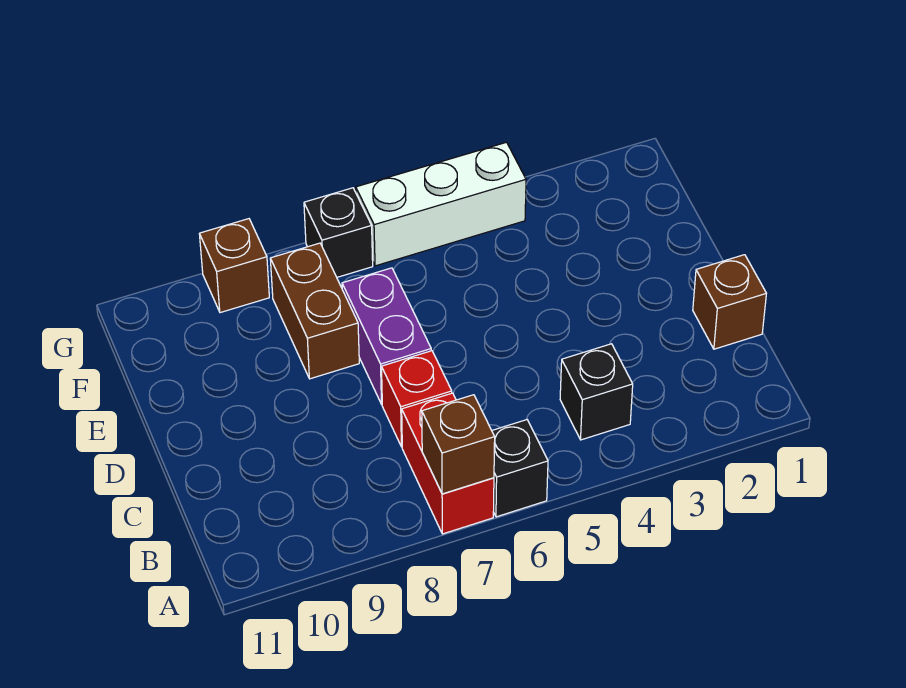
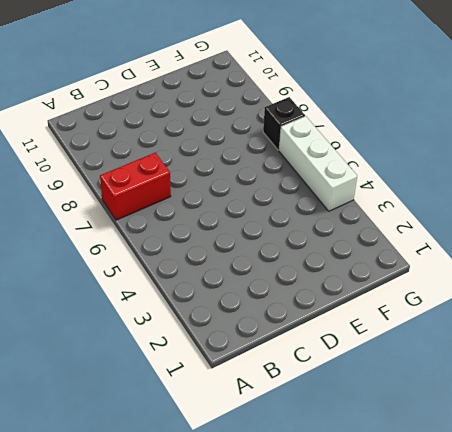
none -> black 1x1 brick [492,420,548,517]
none -> black 1x1 brick [560,344,633,440]

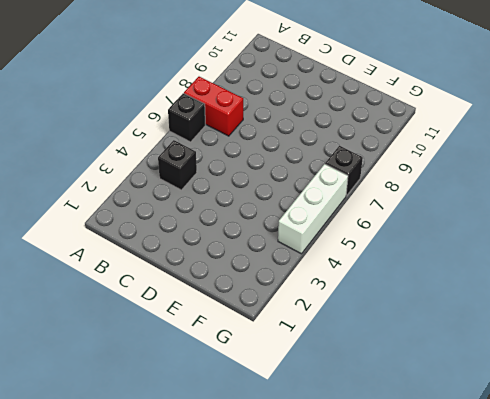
none -> brown 1x1 brick [693,255,766,349]
none -> red 1x1 brick [382,351,452,447]

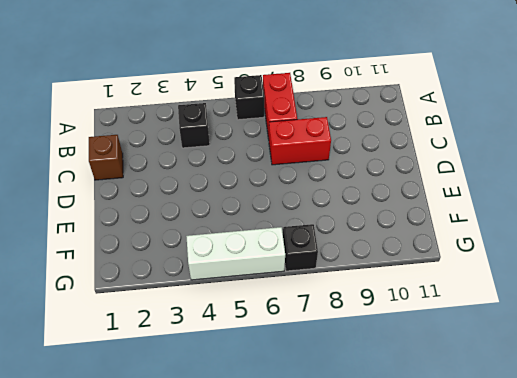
red 1x2 brick [269,117,331,165] -> red 1x1 brick [382,351,452,447]
none -> purple 1x2 brick [342,268,431,404]
none -> brown 1x2 brick [270,243,359,379]

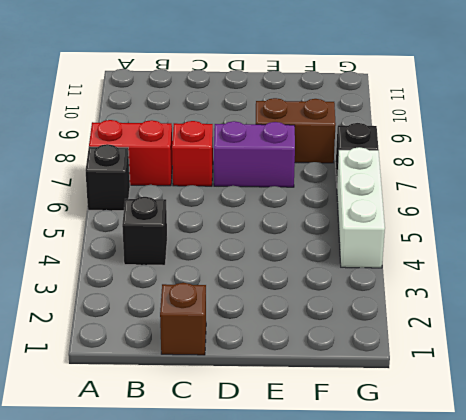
none -> brown 1x1 brick [199,219,269,313]
none -> brown 1x1 brick [422,395,495,494]

